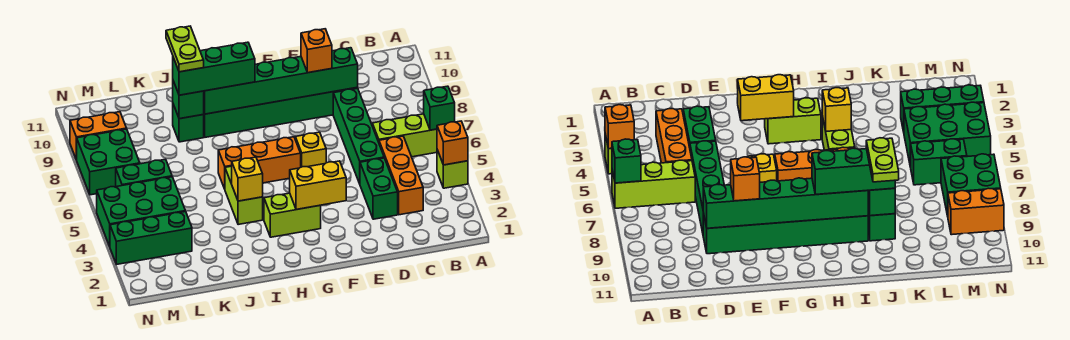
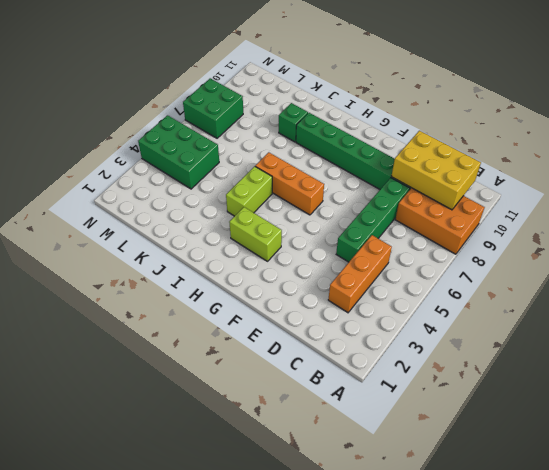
orange 2x3 brick [395,188,485,254] -> none
yellow 2x3 brick [391,131,481,210] -> green 1x6 brick [204,48,358,114]
none -> lime 1x1 brick [437,150,468,188]
none -> lime 1x3 brick [372,114,437,157]
none -> green 1x2 brick [360,158,398,219]

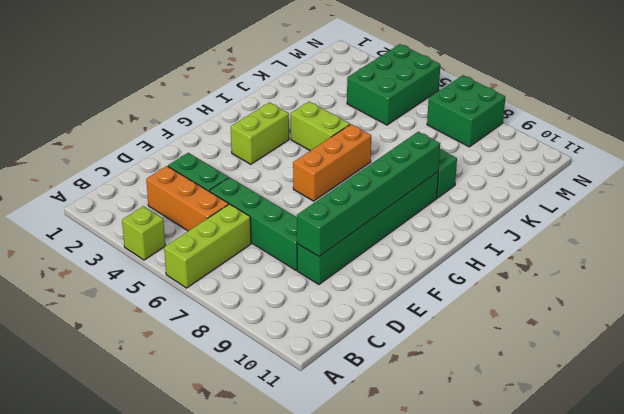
none -> yellow 1x1 brick [295,132,326,167]
none -> green 1x3 brick [110,212,192,264]
none -> green 1x2 brick [116,159,172,187]

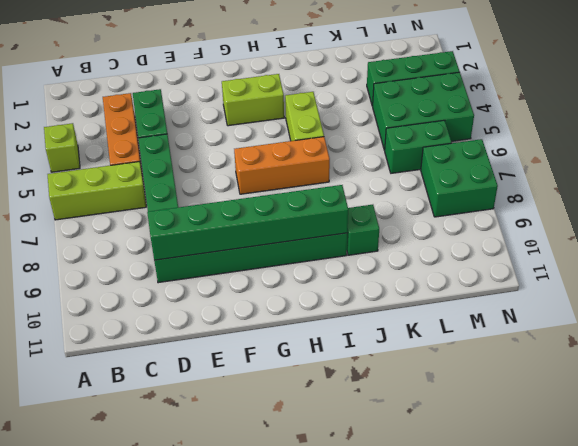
none -> yellow 1x1 brick [295,132,326,167]
none -> orange 1x2 brick [70,112,127,160]
none -> orange 1x1 brick [437,121,468,165]

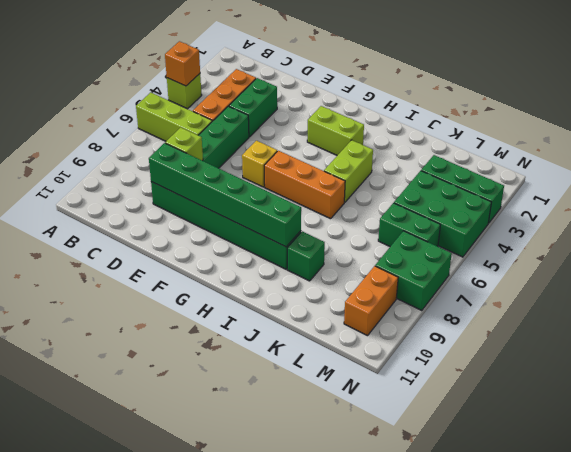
lime 1x1 brick [165,128,203,161] -> none
orange 1x2 brick [344,266,398,336] -> orange 1x2 brick turned to [70,112,127,160]
none -> green 1x1 brick [424,86,455,130]
none -> yellow 1x2 brick [290,161,346,210]
none -> yellow 1x1 brick [232,157,263,201]

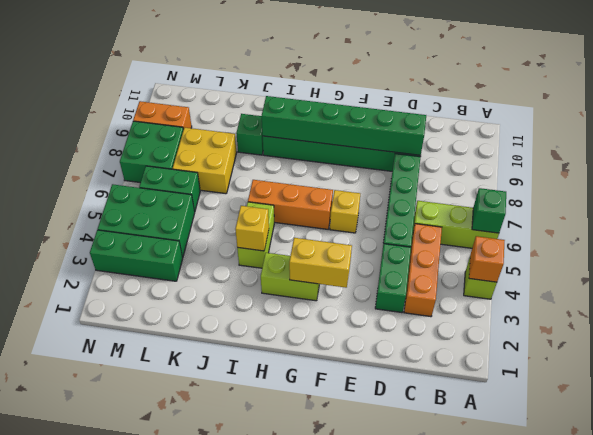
yellow 2x2 brick [173,128,237,194] -> none
none -> green 1x1 brick [173,81,204,119]
none -> orange 1x1 brick [301,29,332,73]
none -> green 1x3 brick [173,42,255,95]

